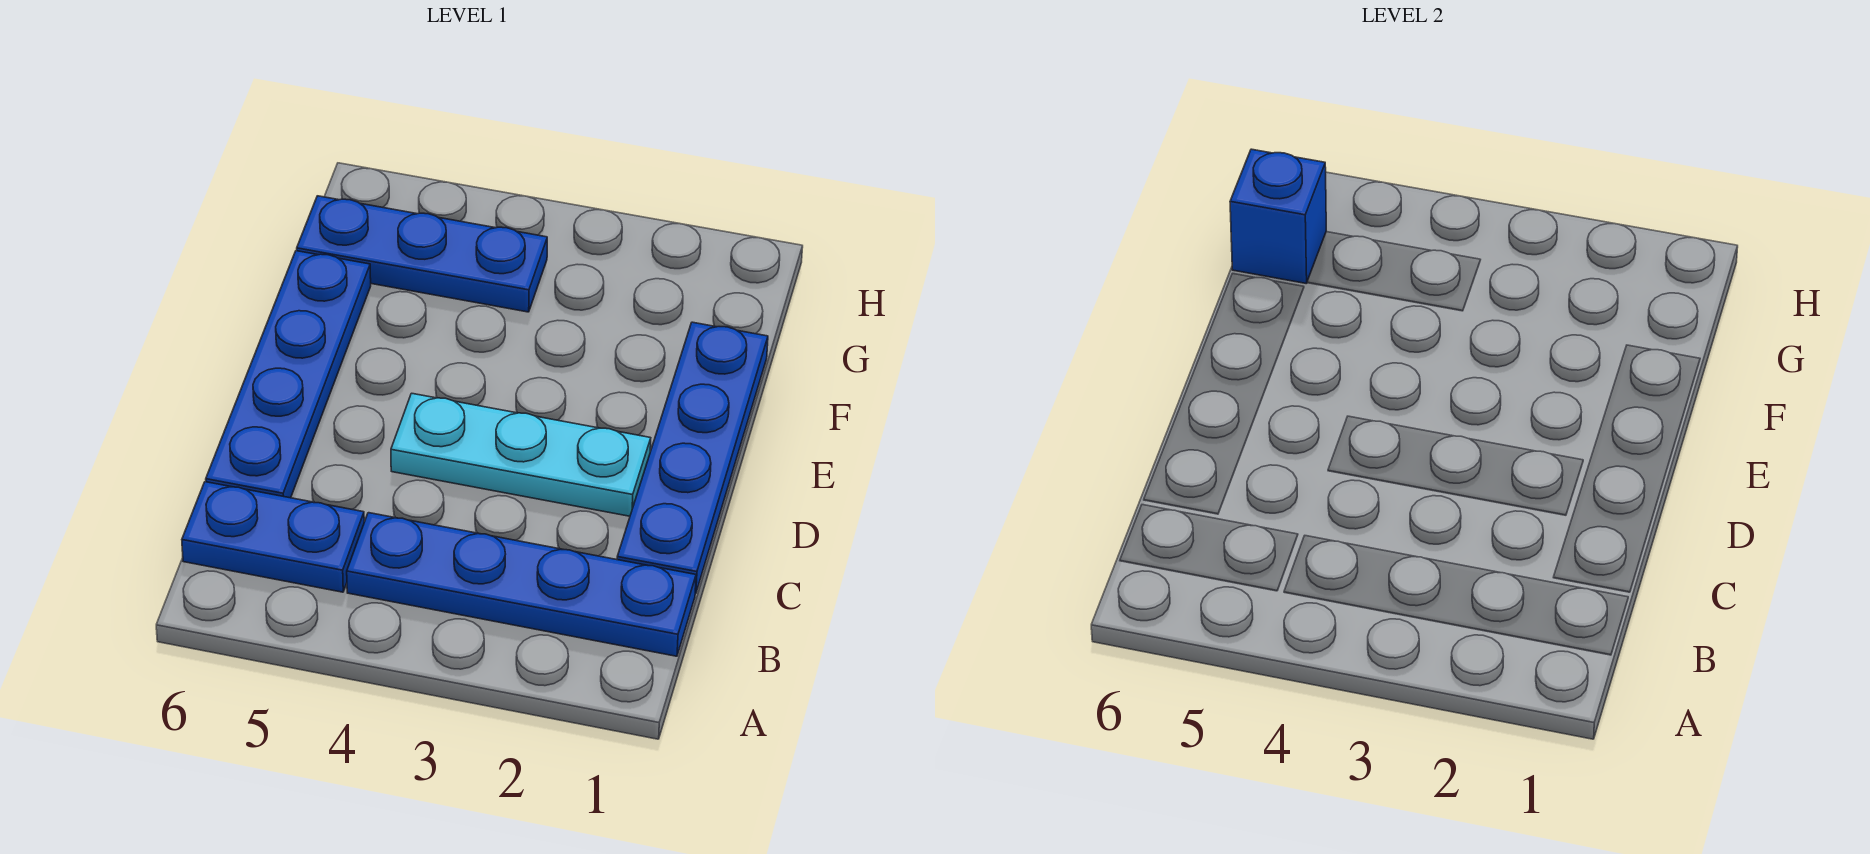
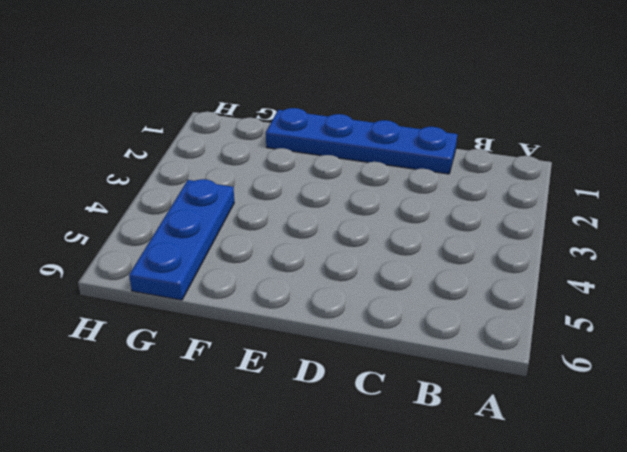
none -> blue 1x4 plate [347,513,696,656]
none -> blue 1x2 plate [182,482,364,592]

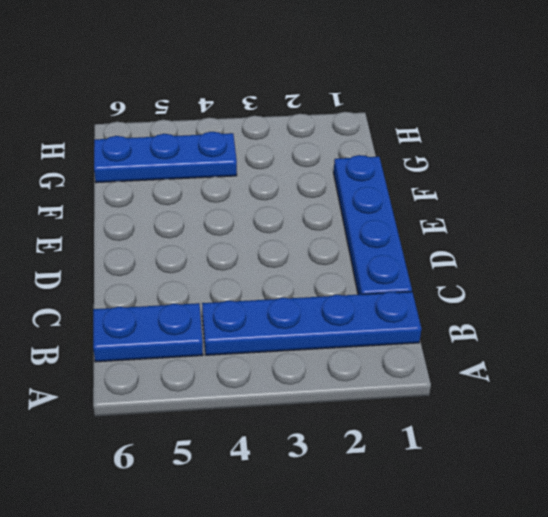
none -> blue 1x4 plate [206,251,371,498]
none -> cyan 1x3 plate [391,393,651,516]

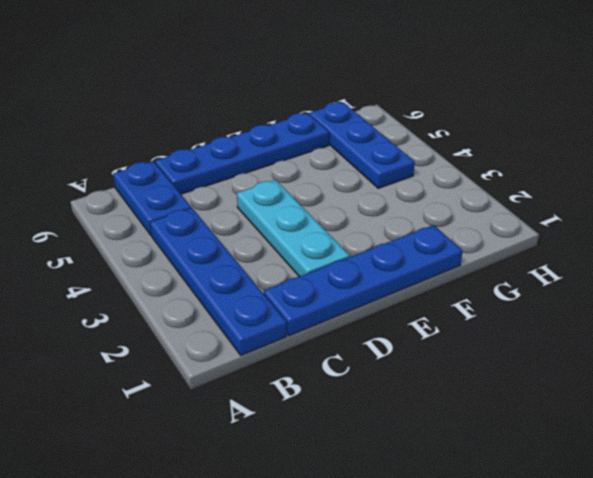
none -> blue 1x1 brick [1230,149,1326,284]

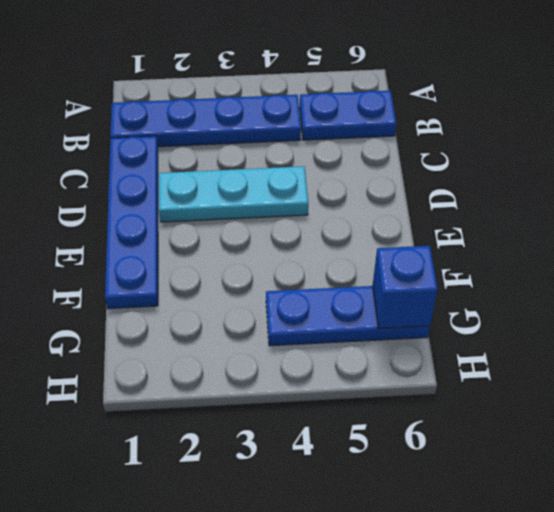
none -> blue 1x4 plate [206,251,371,498]

